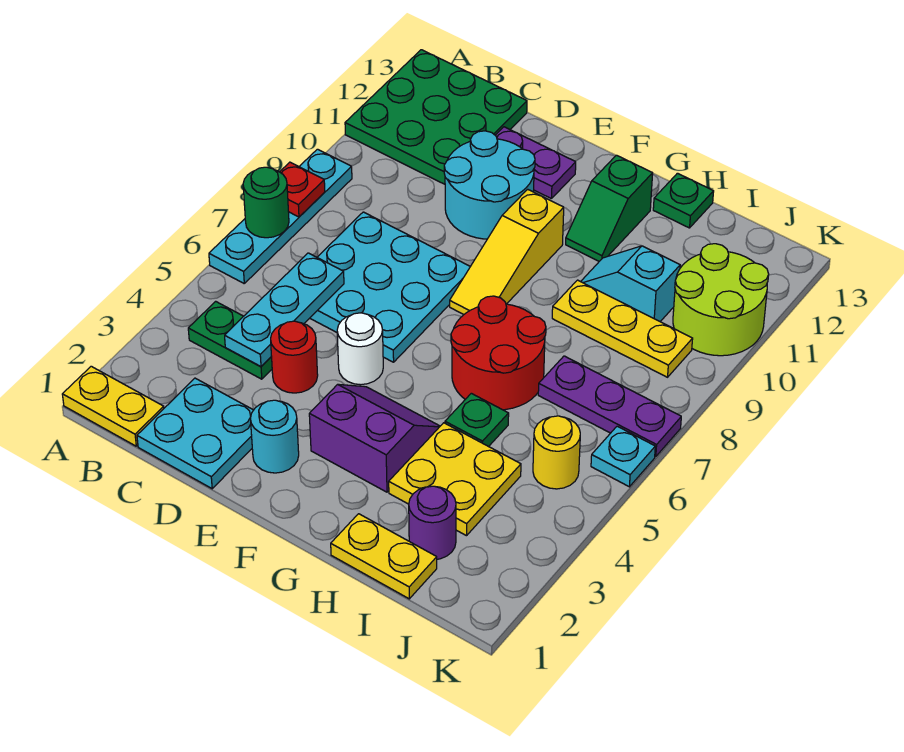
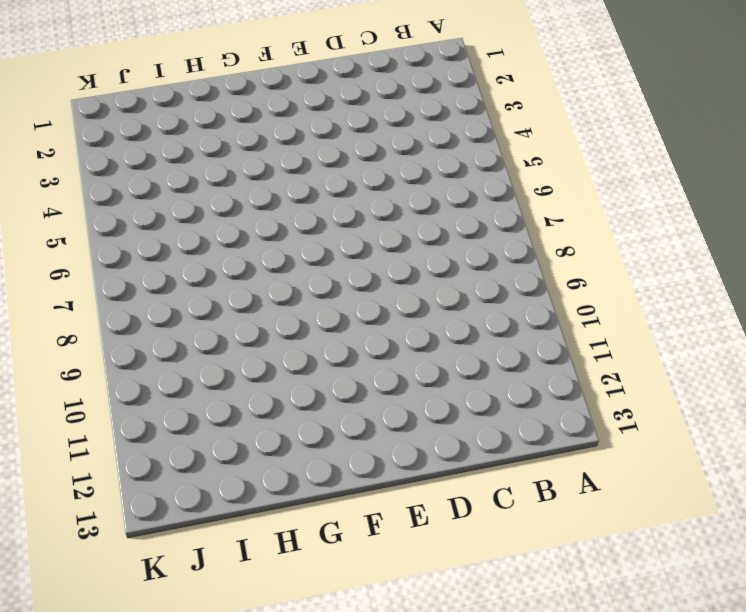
none -> yellow 1x2 plate [62,366,164,446]
none -> cyan 1x4 plate [209,149,352,283]
none -> green 3x3 plate [345,50,527,184]

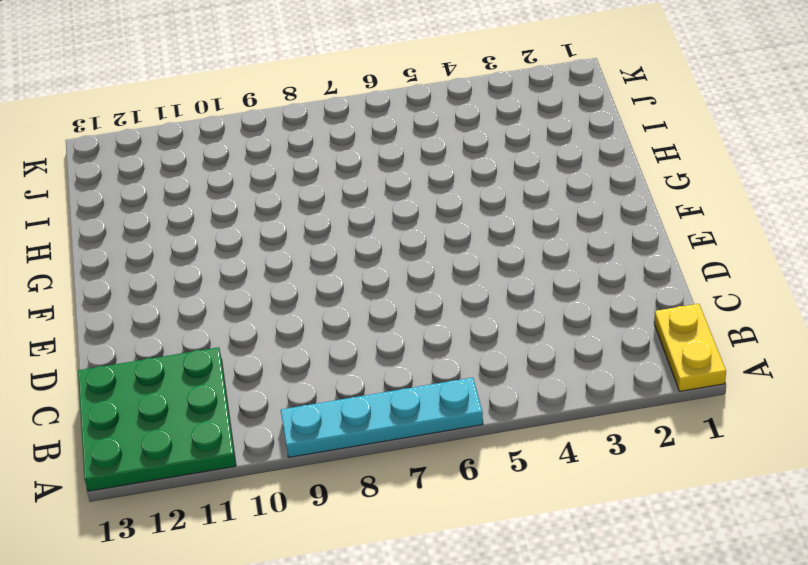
none -> green 1x2 plate [188,301,272,379]
none -> cyan 2x2 plate [137,378,253,489]
none -> cyan 3x3 plate [310,212,470,362]

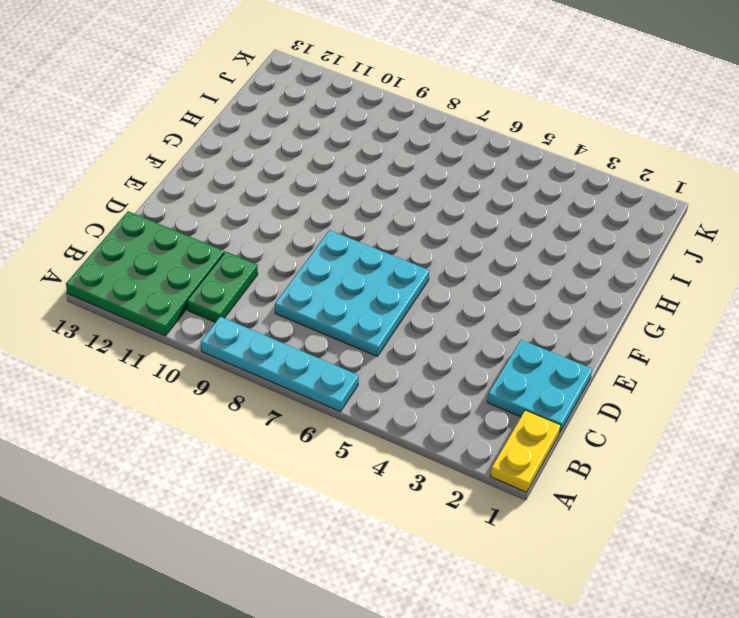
green 1x2 plate [187,252,258,322] -> green 1x2 plate moved to [188,301,272,379]
none -> red 1x1 round brick [271,321,318,393]
none -> cyan 2x2 round brick [444,131,535,239]
none -> purple 1x2 plate [495,127,576,199]

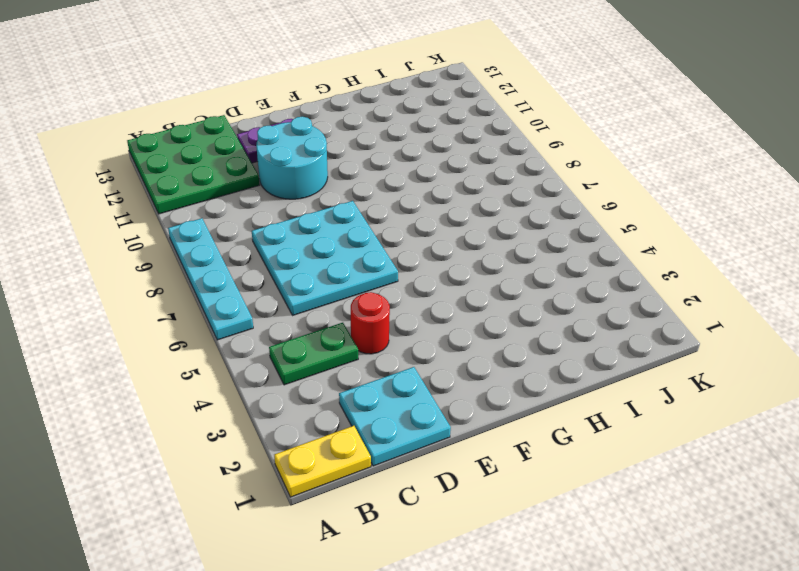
none -> cyan 1x1 round brick [250,400,299,473]
none -> white 1x1 round brick [337,313,383,385]
none -> purple 2x2 slope [309,384,440,492]

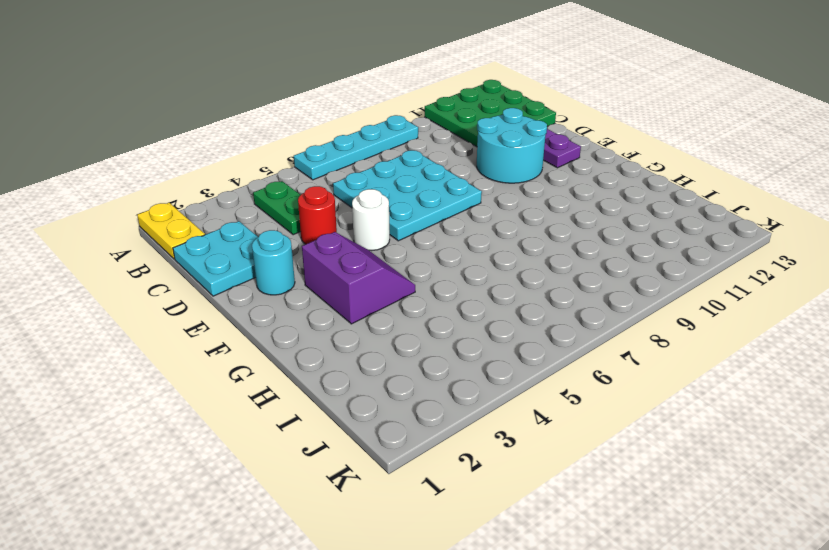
none -> yellow 1x3 slope [450,189,564,314]
none -> red 2x2 round brick [451,296,546,410]
none -> green 1x2 slope [566,155,653,261]

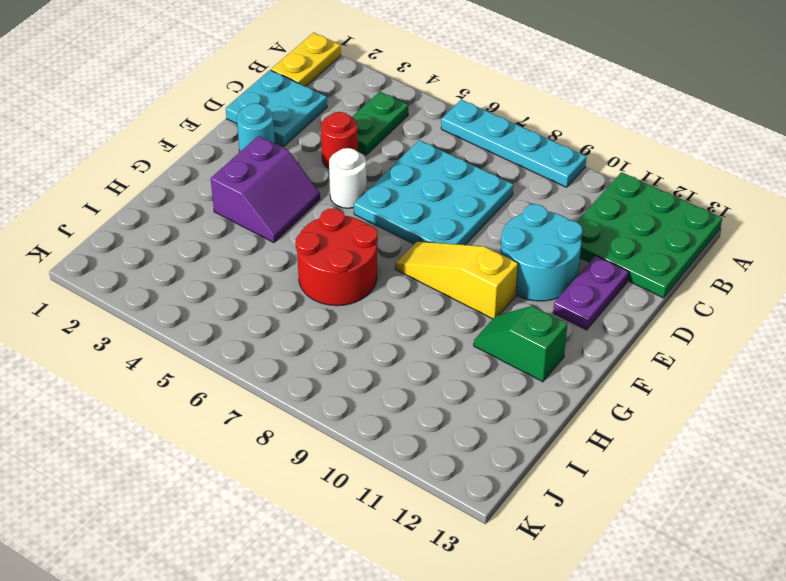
none -> yellow 1x2 plate [331,514,437,599]
none -> yellow 2x2 plate [389,423,521,536]
none -> green 1x1 plate [445,393,509,447]

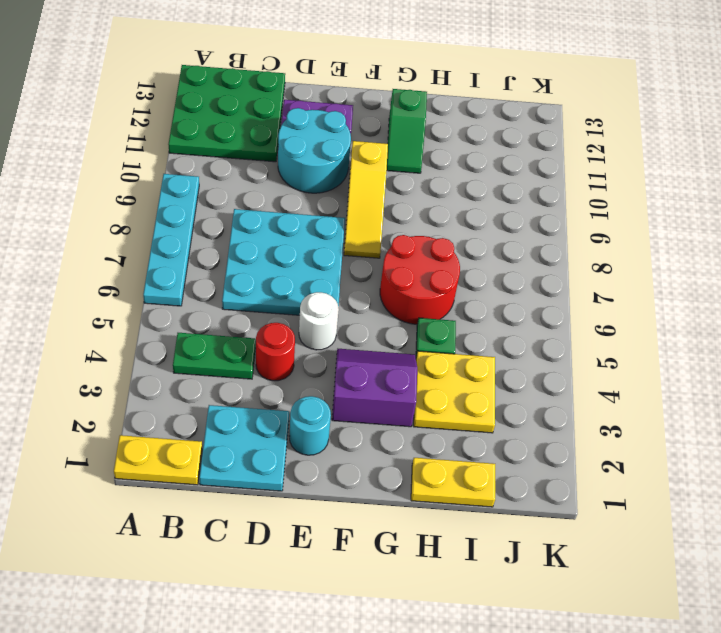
none -> yellow 1x3 plate [552,280,693,377]
none -> cyan 1x2 slope [581,246,680,322]
none -> green 1x1 plate [653,173,714,228]

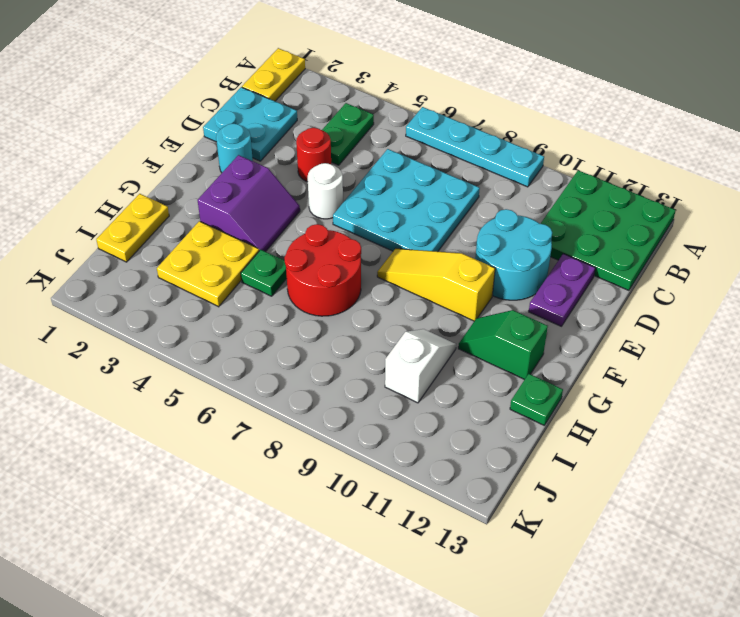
white 1x2 slope [385,329,456,403] -> cyan 1x2 slope [581,246,680,322]
none -> yellow 1x3 plate [552,280,693,377]
none -> purple 1x1 round brick [409,486,456,559]
none -> purple 1x3 plate [538,356,681,457]

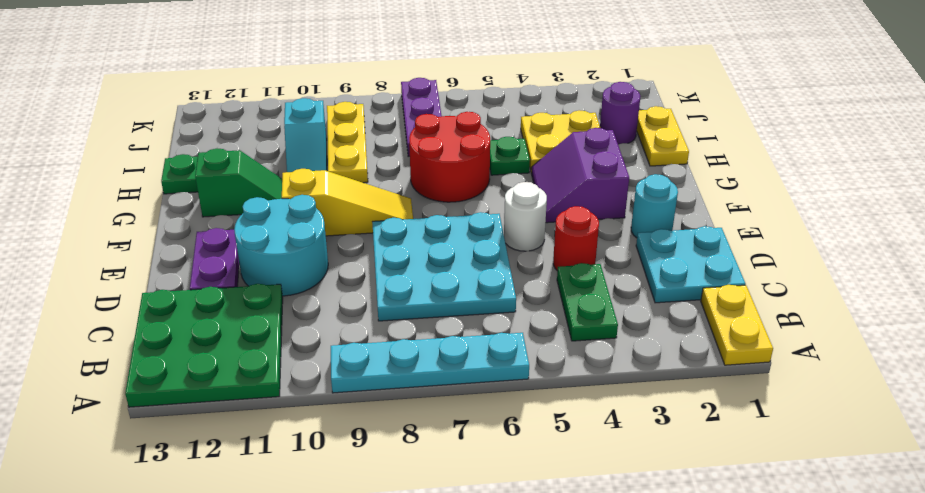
none -> yellow 1x1 round brick [533,416,580,489]
none -> lime 2x2 round brick [673,244,769,356]
none -> cyan 1x1 plate [591,426,655,487]

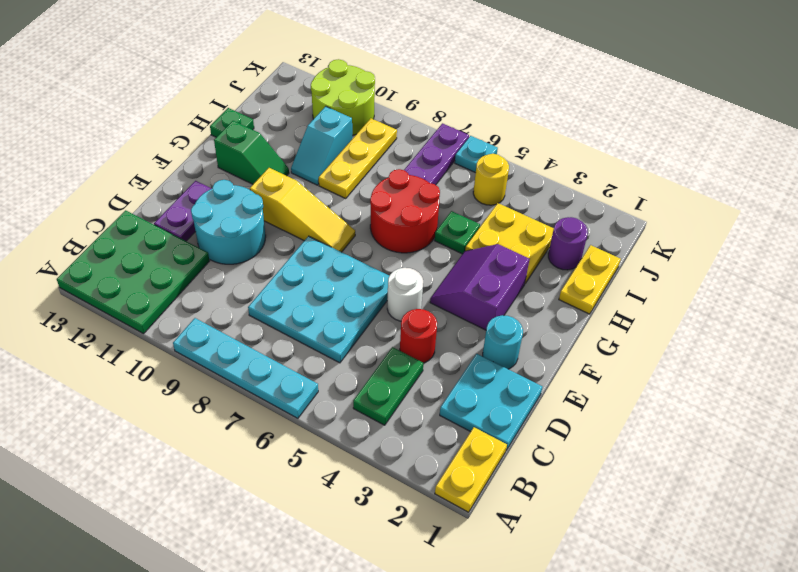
none -> green 1x1 round brick [243,167,289,238]
none -> red 1x1 plate [280,162,325,217]
none -> cyan 1x3 plate [225,253,344,367]

